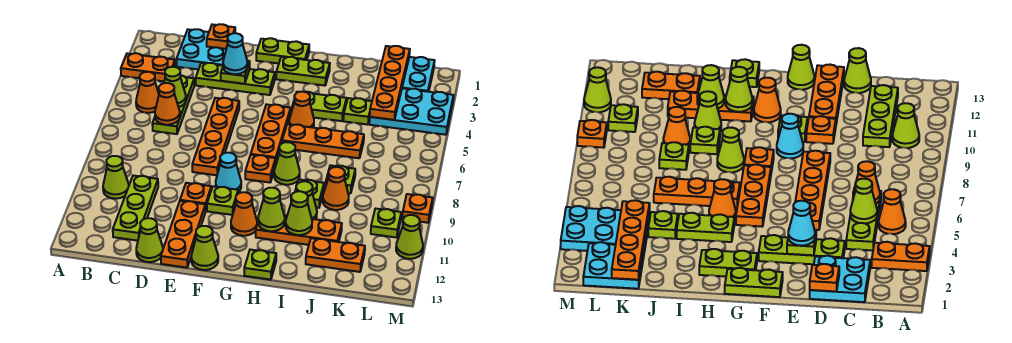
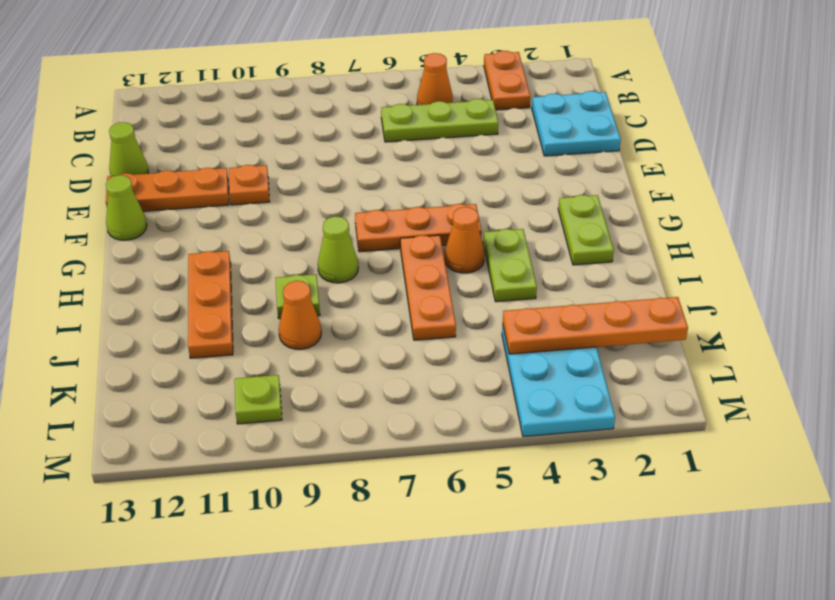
none -> lime 1x1 cone [103,156,129,199]
none -> lime 1x3 plate [113,176,158,241]
none -> lime 1x3 plate [196,63,275,95]
none -> orange 1x4 plate [192,98,239,175]

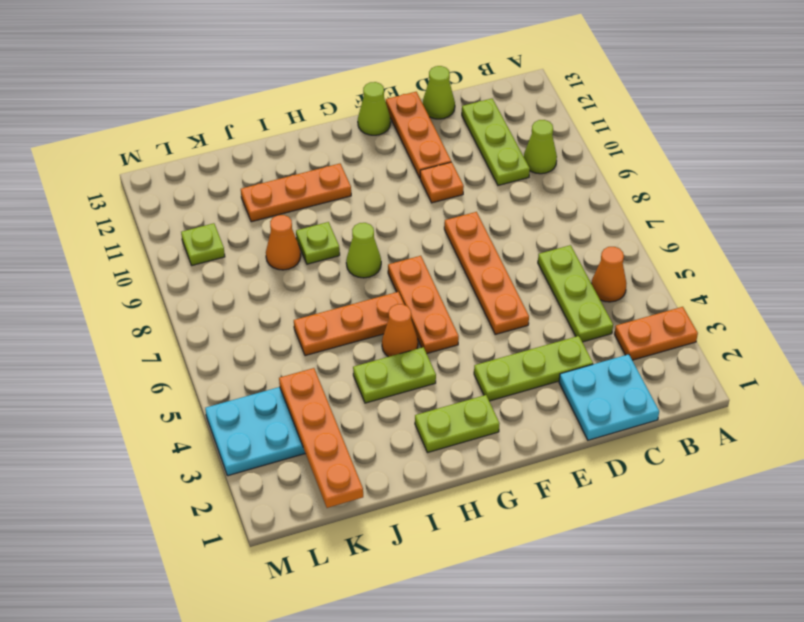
none -> lime 1x2 plate [256,38,309,63]
none -> cyan 1x1 cone [216,153,241,192]
none -> lime 1x1 plate [207,186,238,215]
none -> orange 1x1 plate [245,155,276,182]

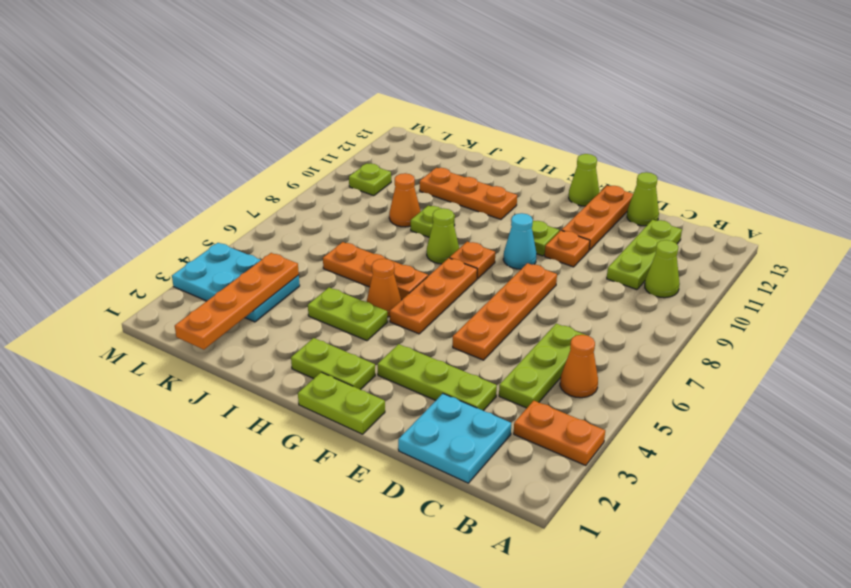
none -> orange 1x1 cone [231,192,257,236]
none -> lime 1x1 plate [244,250,276,280]
none -> lime 1x1 cone [296,181,317,219]
none -> lime 1x1 plate [343,98,372,125]

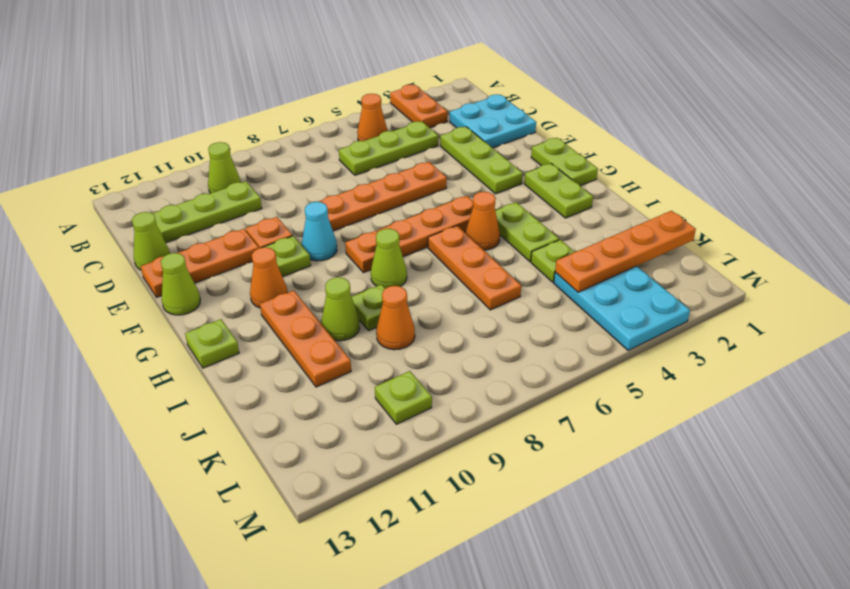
none -> lime 1x1 plate [325,165,355,193]
none -> orange 1x2 plate [306,238,365,272]
none -> cyan 2x2 plate [402,57,435,92]
none -> orange 1x1 plate [402,194,433,223]

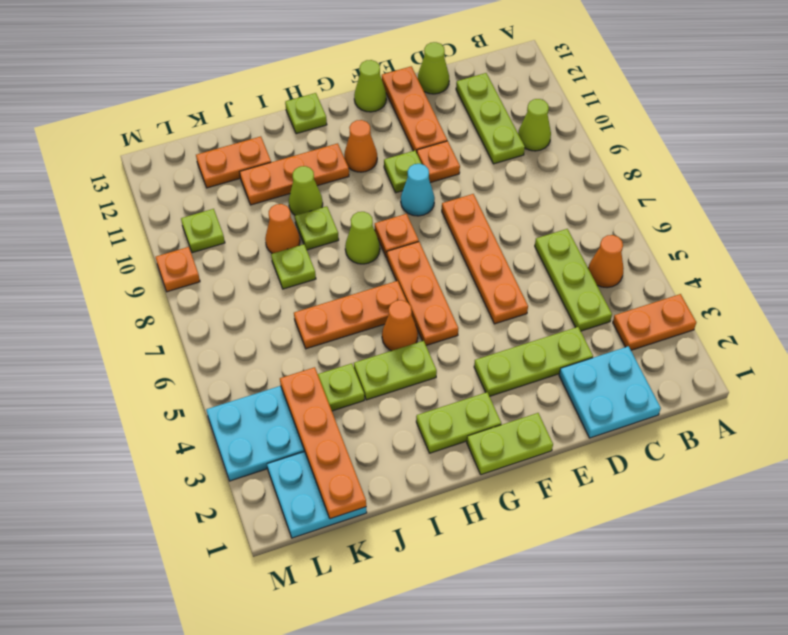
none -> lime 1x1 cone [396,215,423,259]
none -> lime 1x1 cone [164,67,186,107]
none -> orange 1x1 cone [155,83,180,125]
none -> orange 1x1 plate [207,24,235,49]

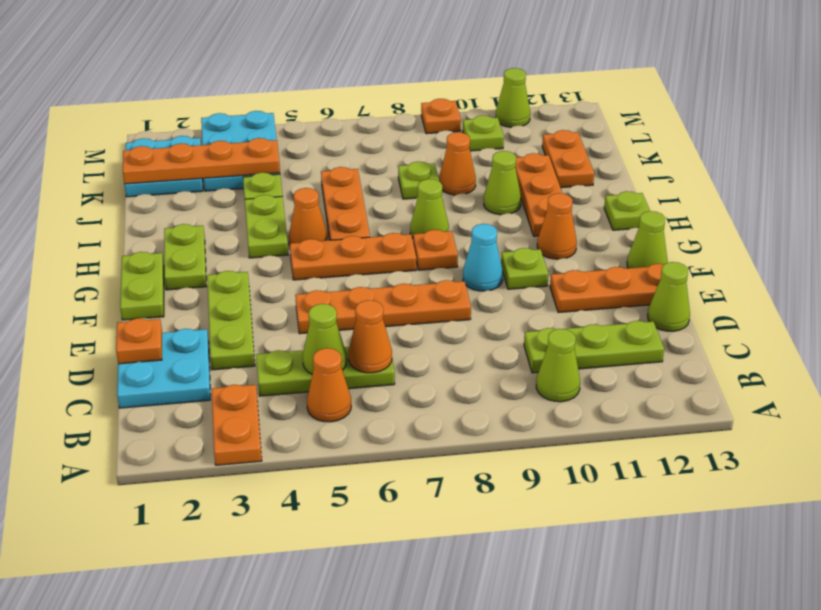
none -> orange 1x1 plate [180,183,211,209]
none -> lime 1x1 plate [295,180,324,208]
none -> lime 1x1 plate [221,61,250,84]
none -> lime 1x1 cone [258,188,285,231]

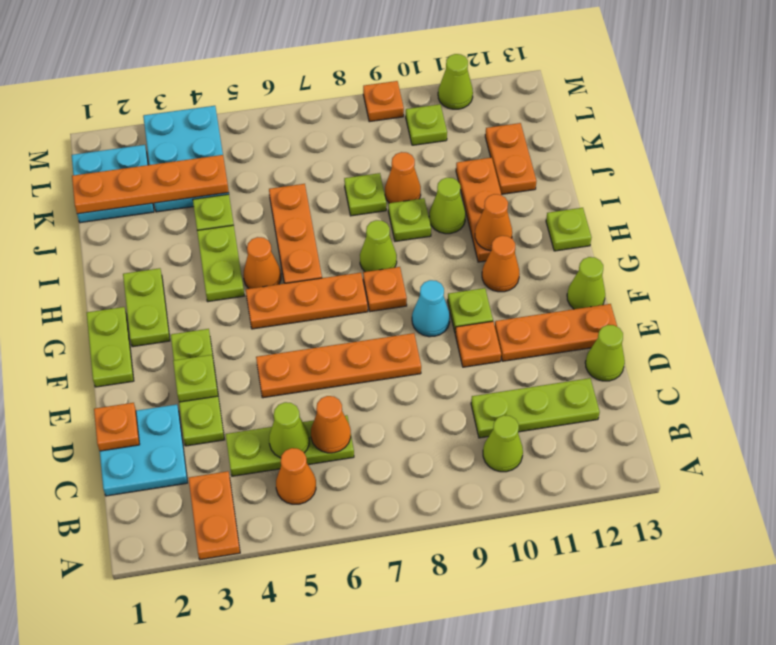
orange 1x1 cone [475,194,512,251] -> lime 1x1 cone [258,188,285,231]
none -> lime 1x1 cone [286,191,312,235]
none -> cyan 1x1 cone [223,33,247,74]

